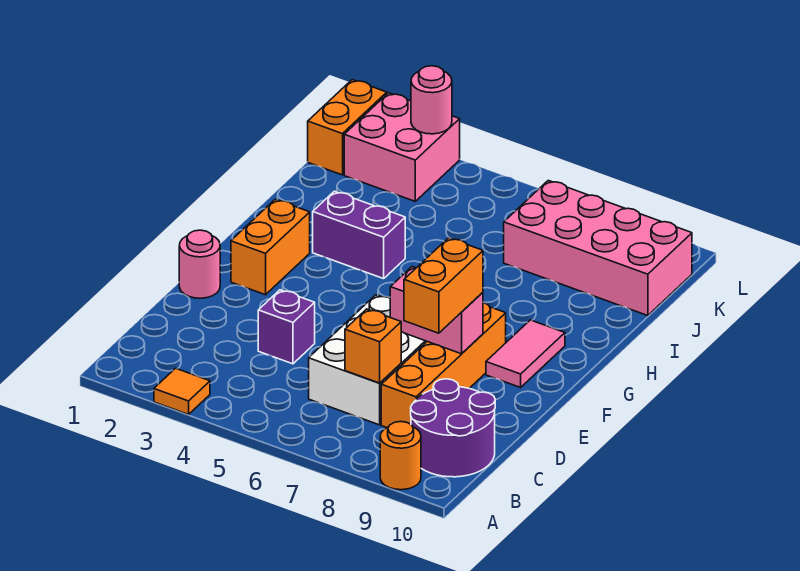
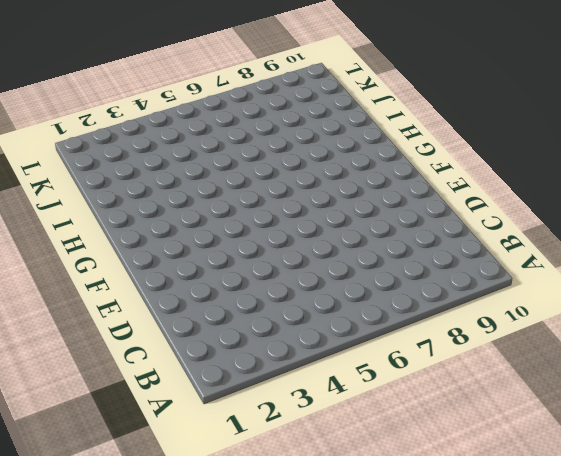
none -> orange 1x1 tile [154,368,210,415]
none -> orange 1x1 round brick [380,422,421,490]
none -> purple 2x2 round brick [411,379,495,477]

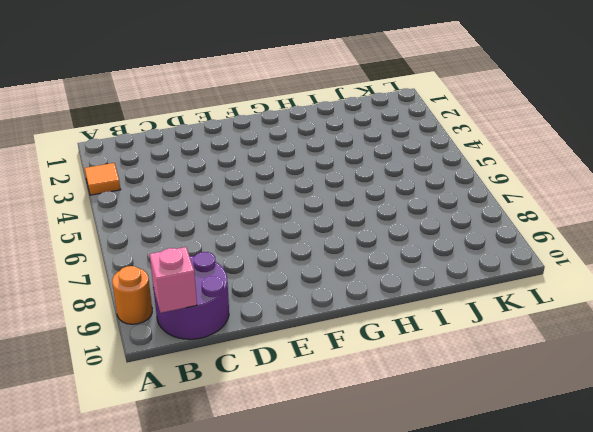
pink 1x1 brick [150,247,197,313] -> none
none -> white 2x3 brick [309,295,427,425]
none -> orange 1x4 brick [381,303,506,428]
none -> purple 1x1 brick [258,290,315,364]

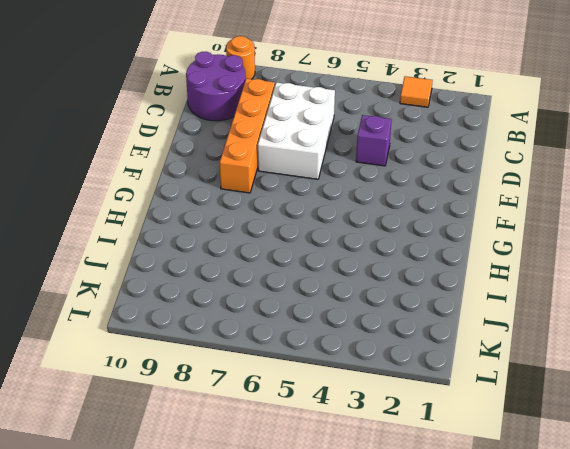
none -> pink 1x1 round brick [179,230,220,298]
none -> orange 1x2 brick [231,199,310,295]
none -> pink 1x2 tile [486,320,565,387]

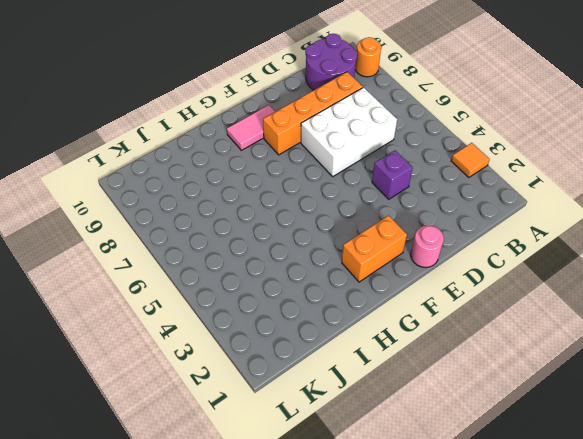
none -> purple 1x2 brick [313,191,405,279]
none -> pink 2x4 brick [504,181,692,316]
none -> orange 1x2 brick [308,80,387,175]

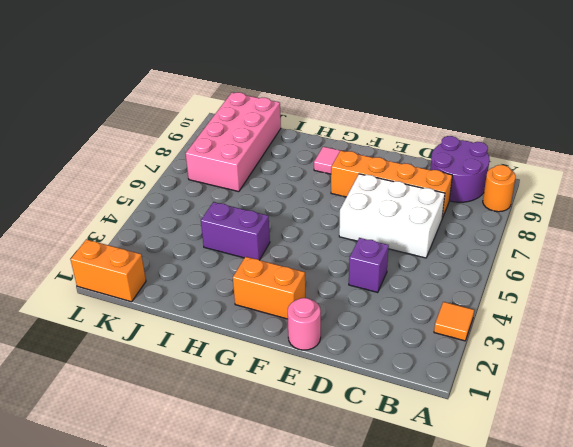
purple 1x2 brick [201,202,270,260] -> purple 1x2 brick turned to [313,191,405,279]
none -> pink 2x2 brick [344,93,460,201]
none -> orange 1x1 brick [345,309,401,383]
none -> pink 1x2 brick [390,267,483,354]

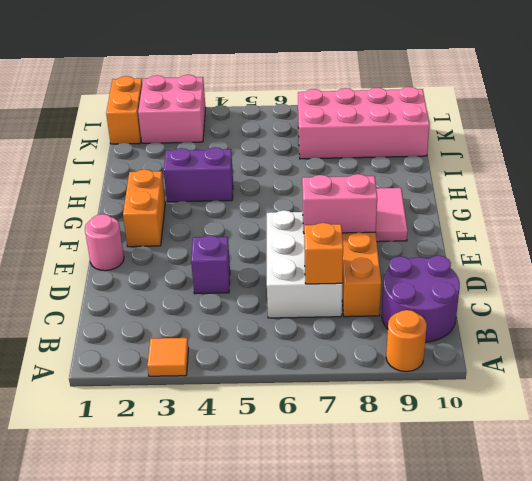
none -> pink 1x1 round brick [411,66,452,134]
none -> orange 1x2 brick [404,238,483,333]

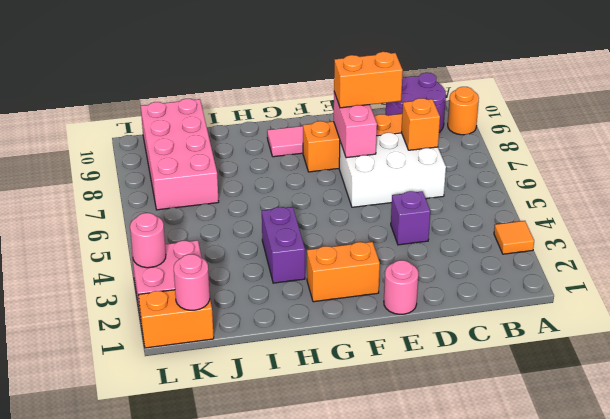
pink 1x1 round brick [174,254,210,310] -> none

